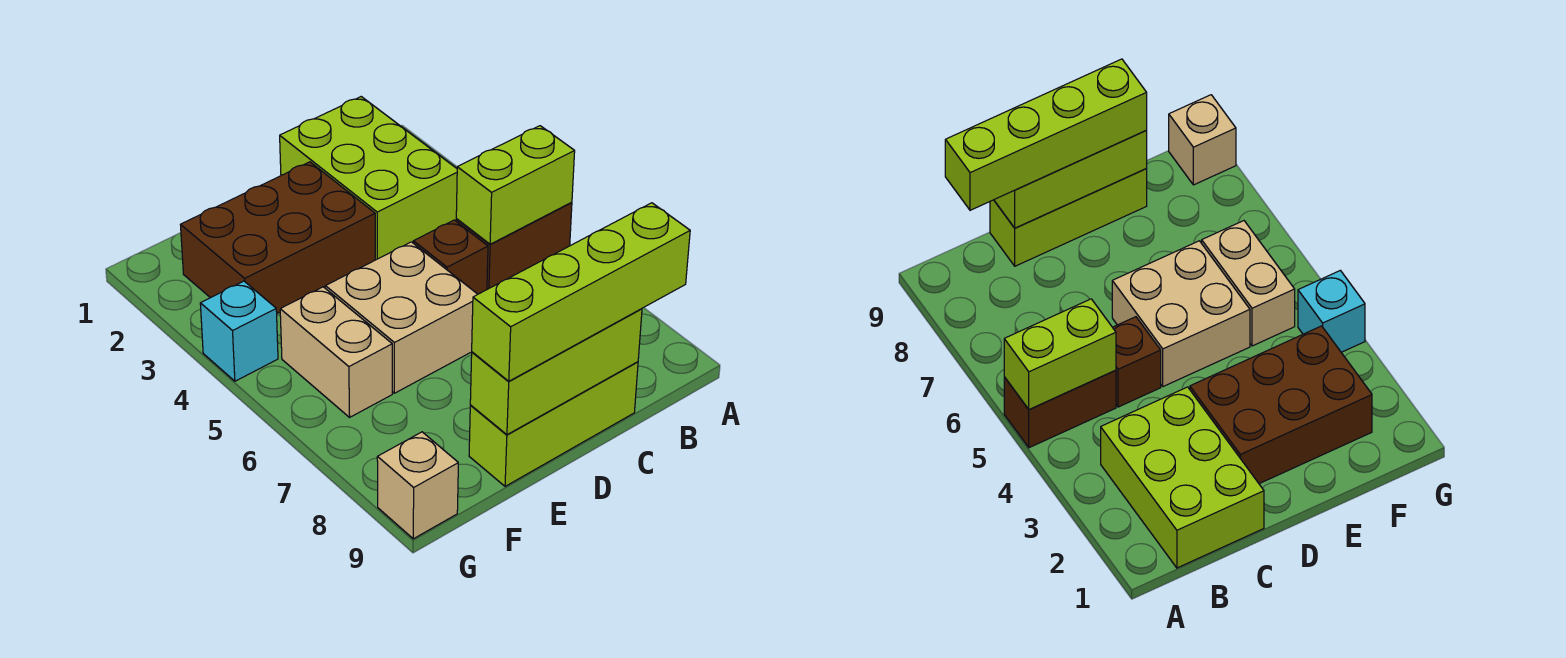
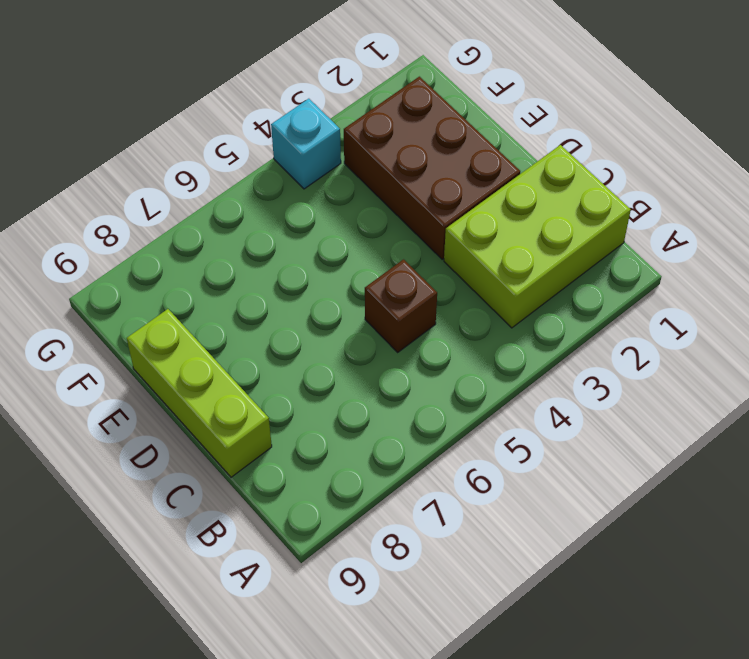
none -> brown 1x2 brick [456,202,572,289]
none -> tan 2x2 brick [325,242,478,393]
none -> tan 1x2 brick [280,287,392,417]

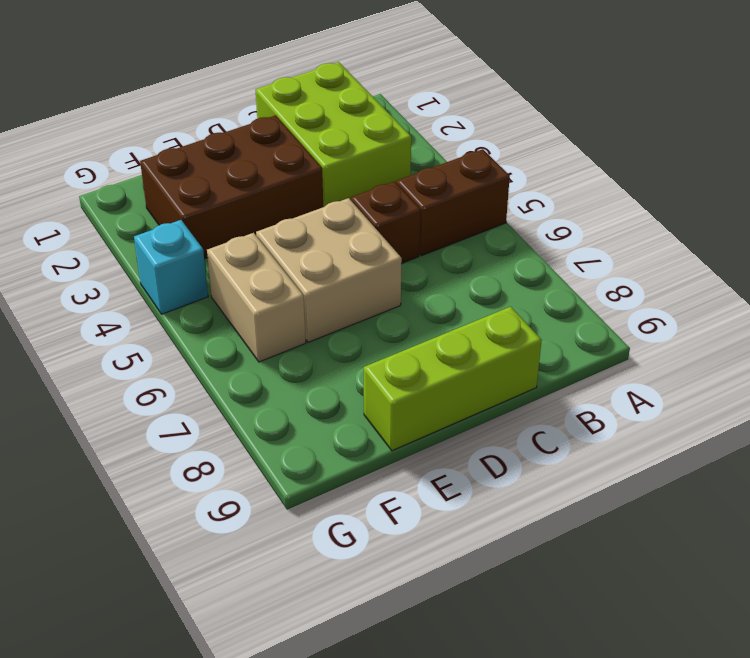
none -> tan 1x1 brick [377,432,458,539]
none -> lime 1x2 brick [456,126,575,244]
none -> lime 1x3 brick [470,309,642,435]

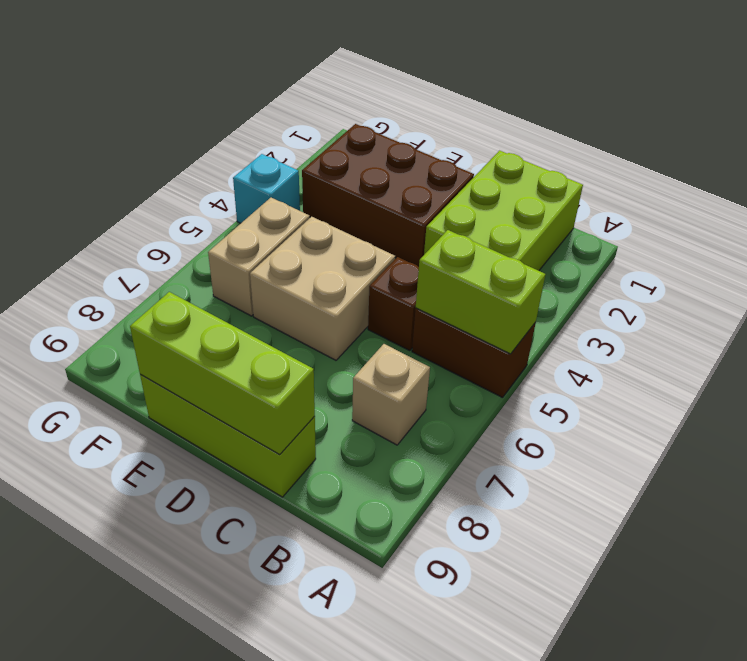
tan 1x1 brick [352,344,430,445] -> tan 1x1 brick moved to [377,432,458,539]
none -> lime 1x4 brick [472,203,690,381]

